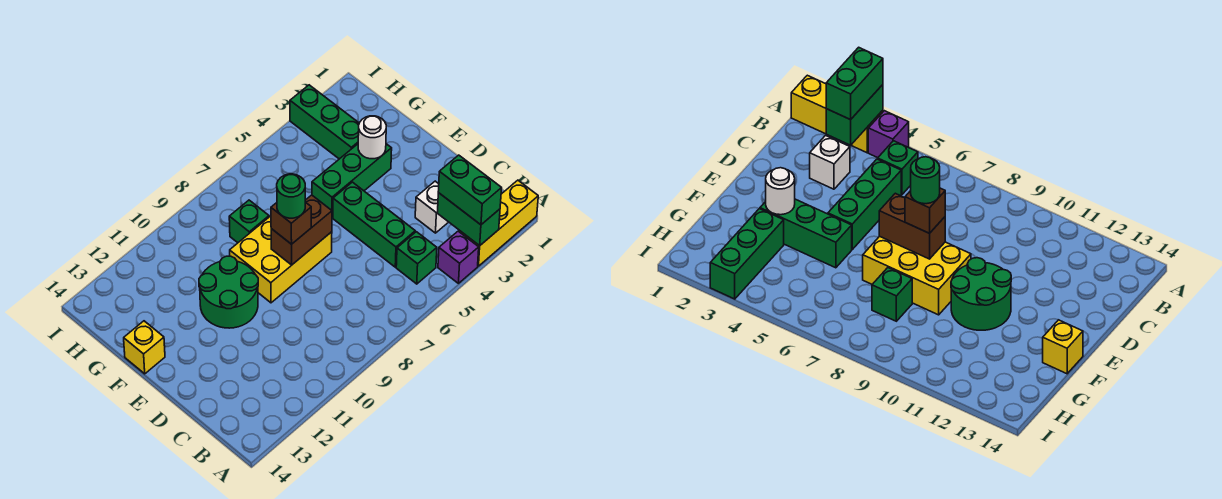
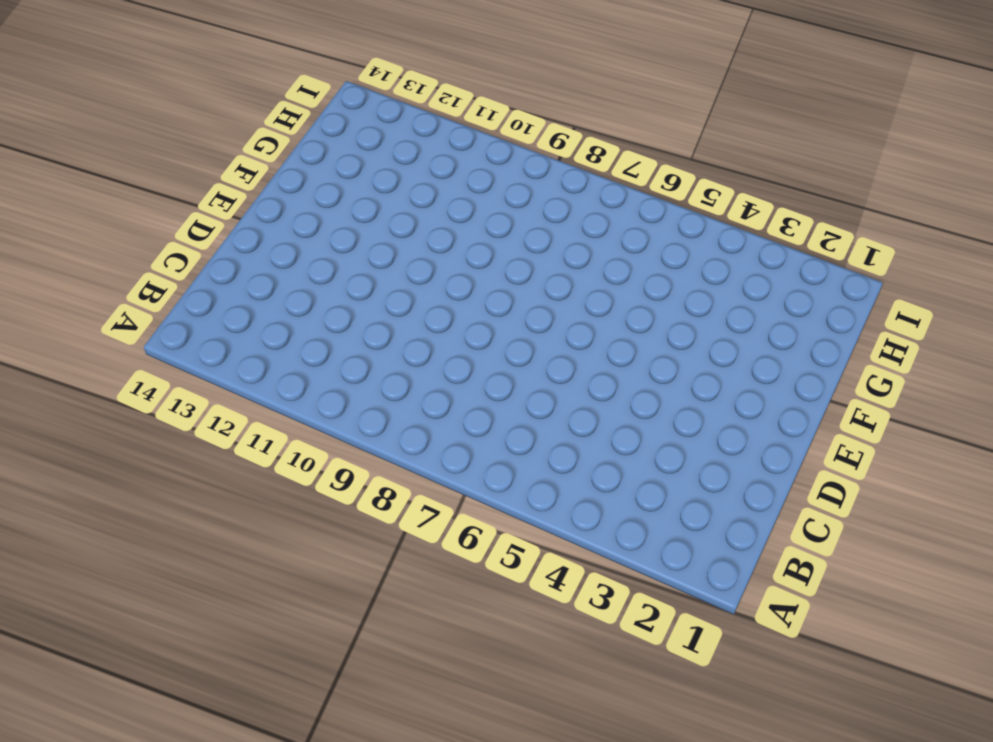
none -> yellow 1x3 brick [459,180,538,266]
none -> purple 1x1 brick [438,231,479,283]
none -> green 1x1 brick [396,232,437,284]

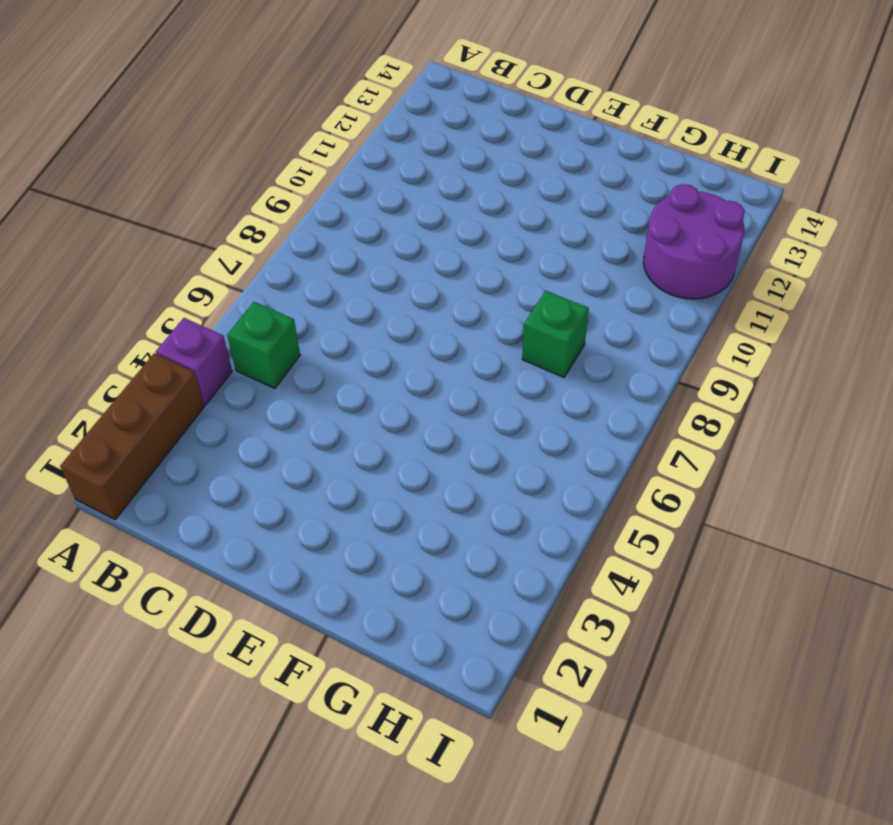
brown 1x3 brick [60,353,204,520] -> yellow 1x3 brick [459,180,538,266]
purple 2x2 round brick [643,184,745,299] -> none
none -> white 1x1 brick [415,181,448,233]
none -> green 1x3 brick [333,182,415,267]
none -> yellow 2x3 brick [230,216,332,303]

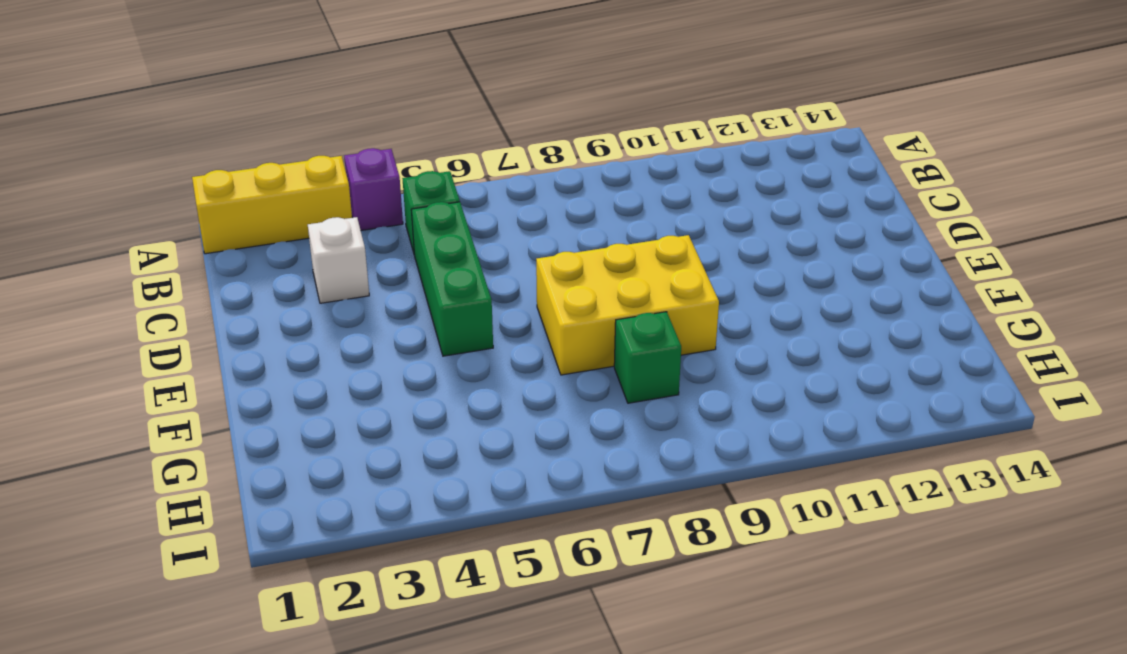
none -> green 2x2 round brick [199,256,258,328]
none -> green 1x3 brick [312,144,392,217]
none -> yellow 1x1 brick [124,321,165,374]

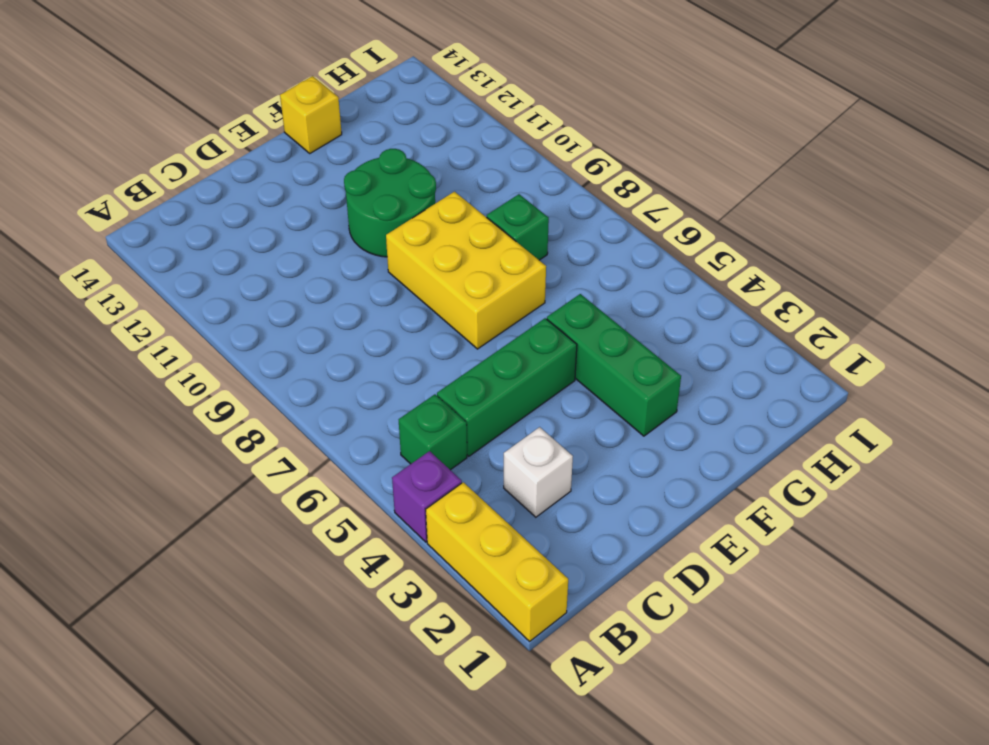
none -> green 1x3 brick [290,85,359,159]
none -> green 1x2 brick [438,193,500,246]
none -> brown 1x2 brick [271,195,332,265]

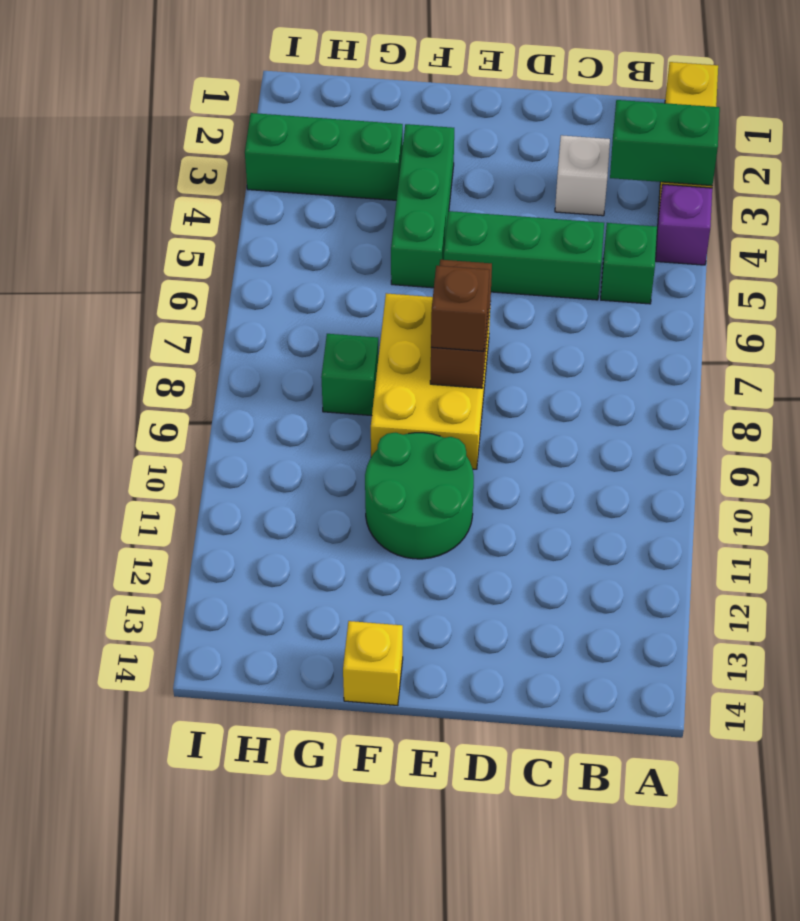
none -> white 1x1 round brick [358,116,386,159]
none -> green 1x2 brick [438,155,502,225]
none -> green 1x1 round brick [277,174,305,218]

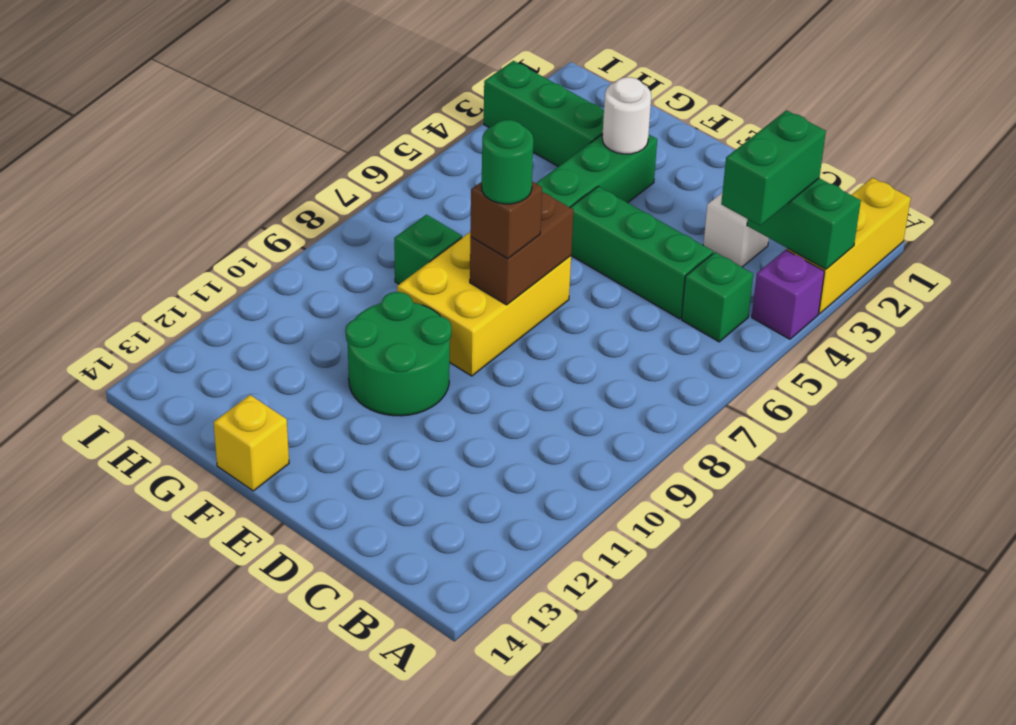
green 1x2 brick [721,110,826,226] -> green 1x2 brick turned to [438,155,502,225]

